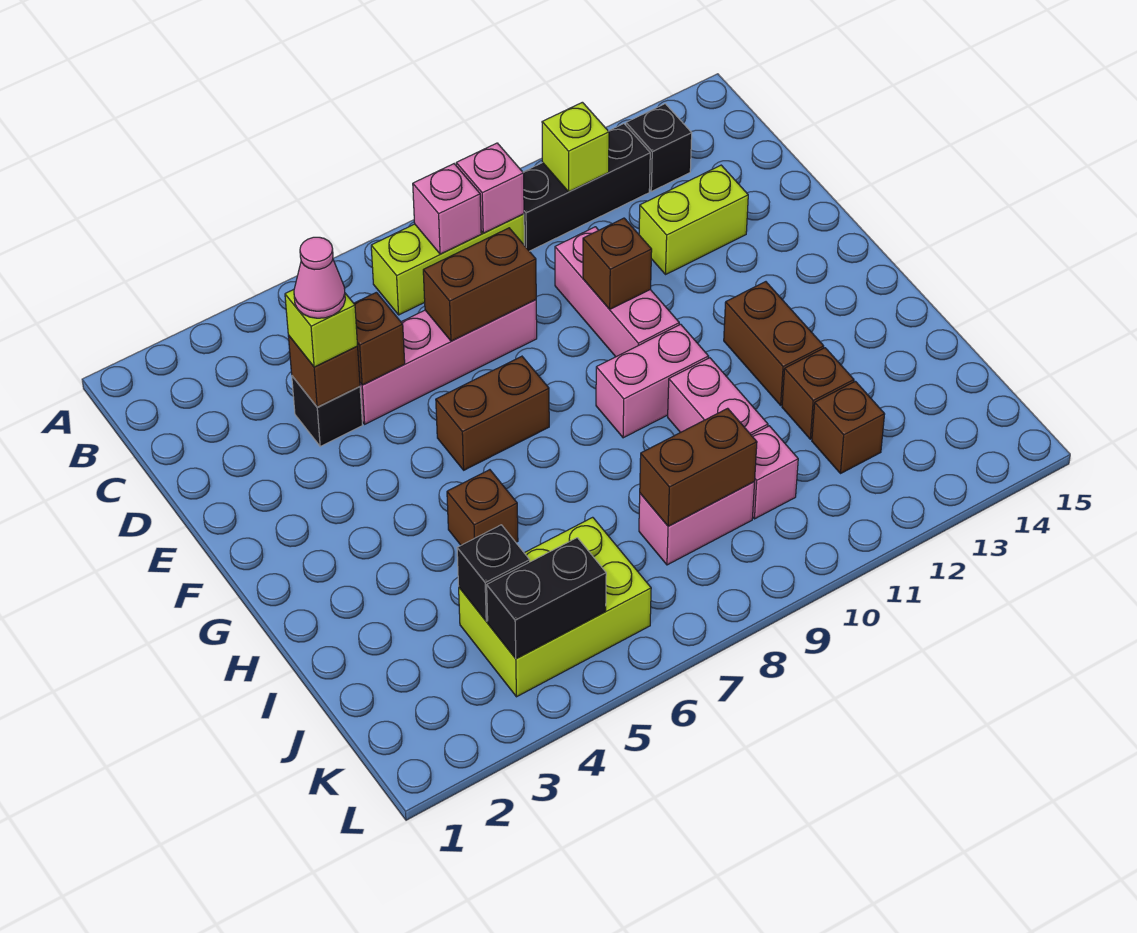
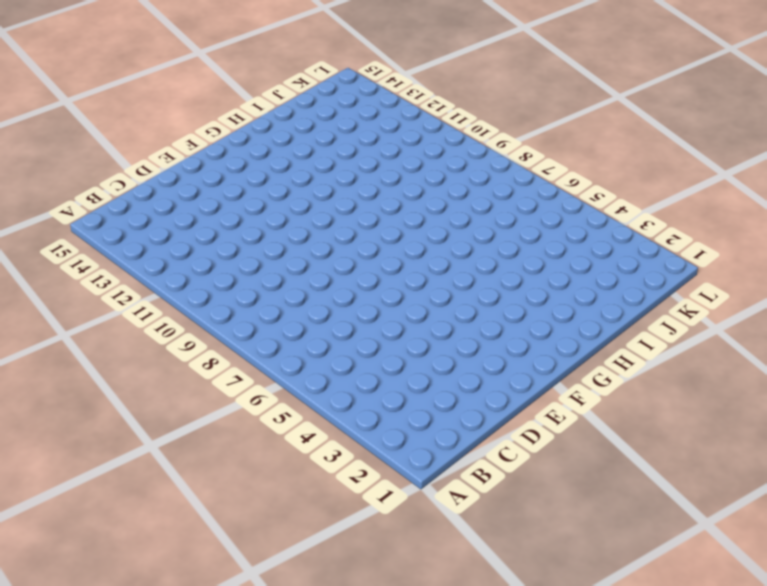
none -> lime 1x3 brick [371,214,524,315]
none -> black 1x3 brick [523,124,650,251]
none -> black 1x1 brick [626,104,692,191]

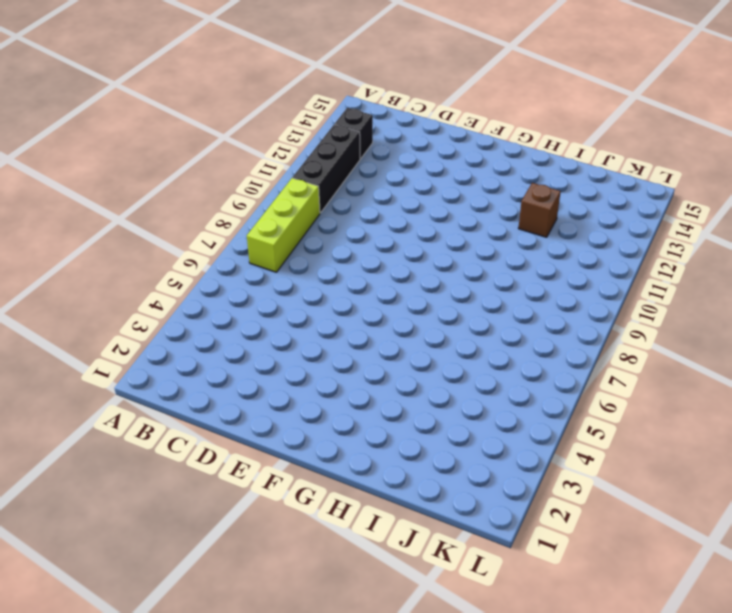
none -> black 1x1 brick [292,376,362,446]
none -> pink 1x4 brick [360,300,537,424]
none -> pink 1x3 brick [555,227,679,357]

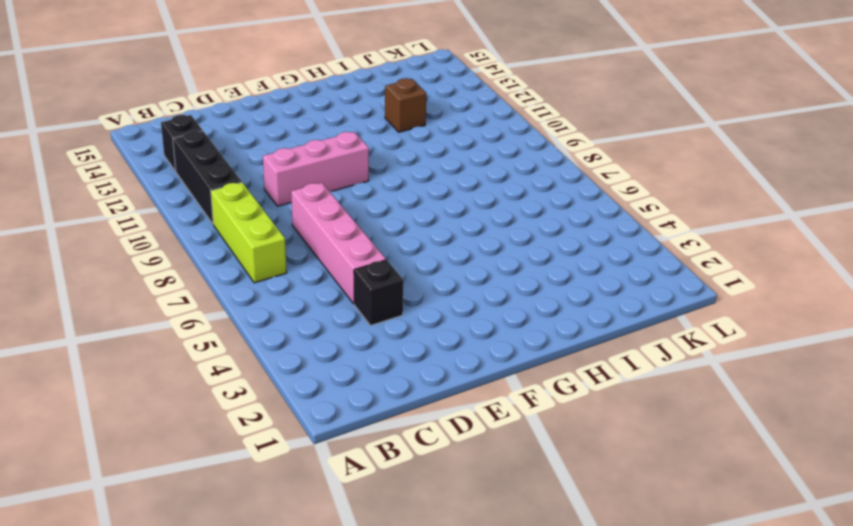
none -> lime 1x2 brick [639,165,748,274]
none -> brown 1x2 brick [436,356,549,470]
none -> pink 1x2 brick [596,324,709,438]

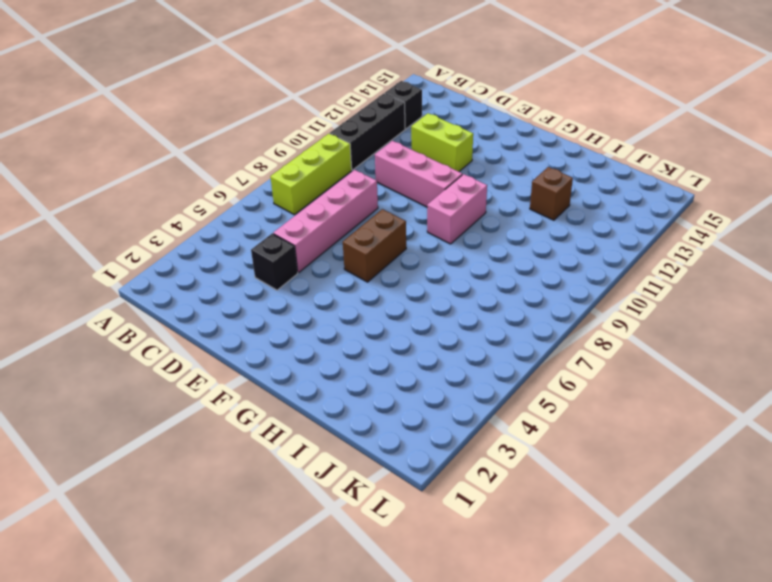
lime 1x2 brick [411,113,473,172] -> lime 1x2 brick turned to [639,165,748,274]
none -> brown 1x2 brick [724,282,824,405]
none -> brown 1x1 brick [447,470,518,545]
none -> pink 1x2 brick [668,358,768,435]

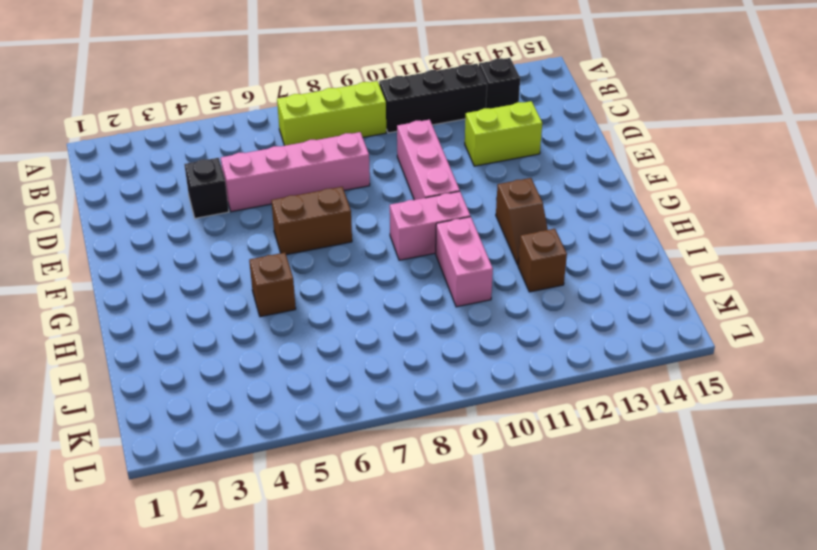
brown 1x2 slope [496,178,548,265] -> brown 1x2 brick [724,282,824,405]
none -> lime 2x3 brick [459,517,651,697]
none -> pink 1x2 brick [639,482,755,565]
none -> pink 1x1 brick [751,426,798,519]

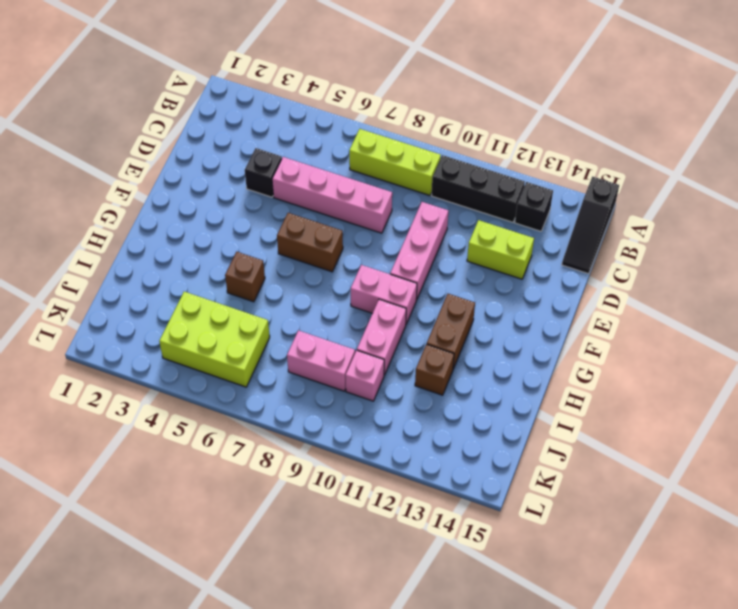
black 1x3 slope [562,177,619,274] -> none
none -> brown 1x1 brick [812,381,885,473]
none -> pink 1x1 brick [413,164,481,254]
none -> pink 1x1 brick [456,143,524,233]

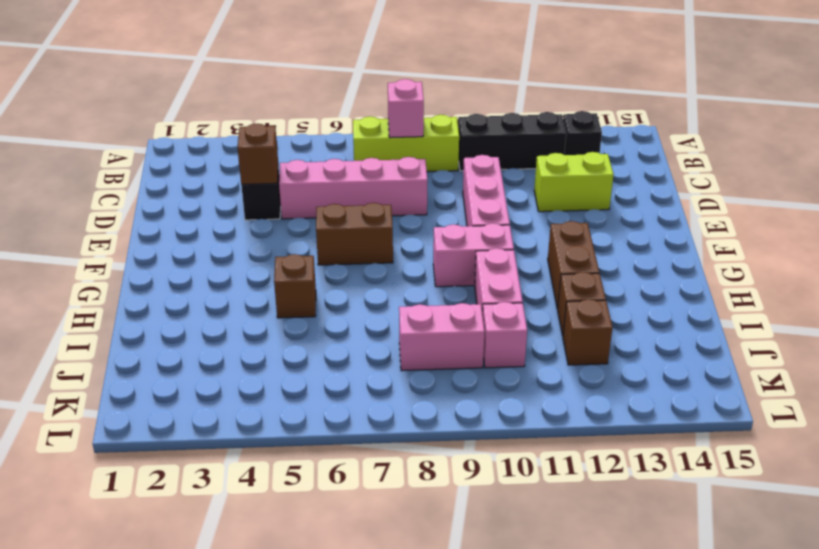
none -> lime 2x3 brick [459,517,651,697]
none -> pink 1x1 brick [456,143,524,233]
none -> lime 1x1 brick [542,102,609,192]

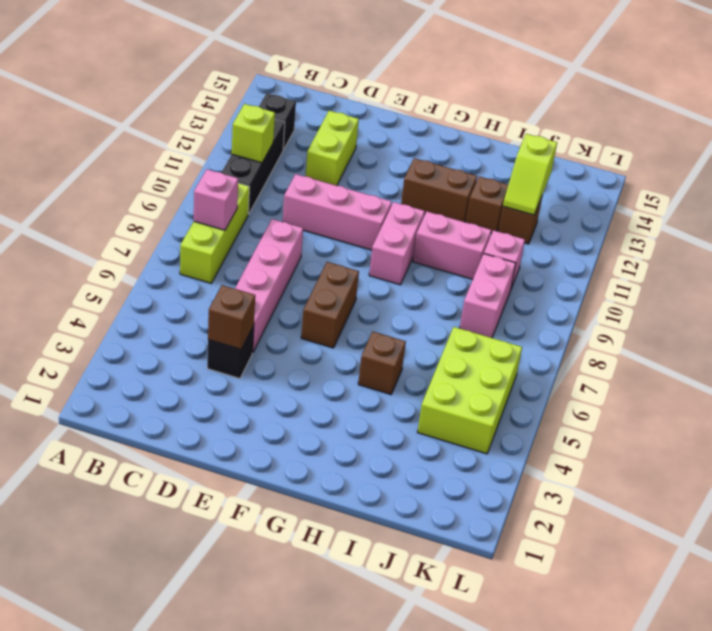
lime 1x2 slope [503,134,557,215] -> none
none -> pink 1x1 brick [456,143,524,233]
none -> brown 1x1 brick [354,292,405,385]
none -> brown 1x2 brick [423,228,536,341]

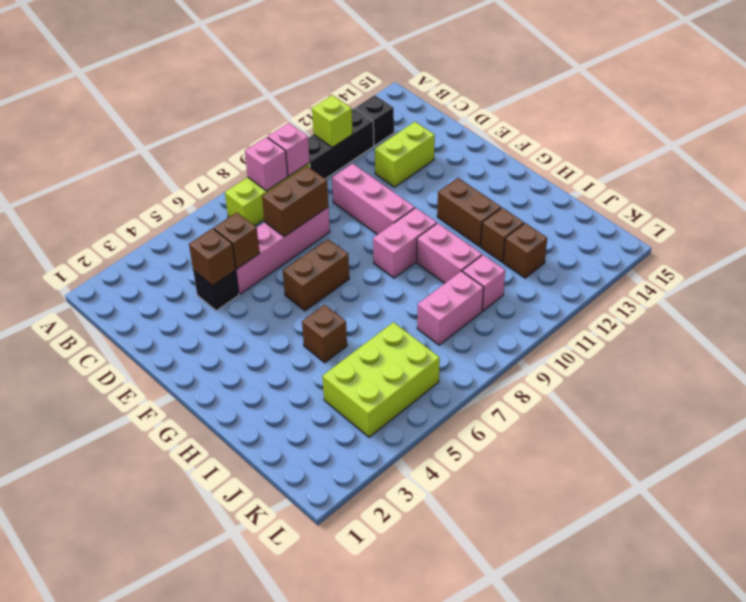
none -> brown 1x1 brick [583,218,652,309]
none -> black 1x1 brick [457,525,530,621]
none -> brown 1x2 brick [640,408,757,526]

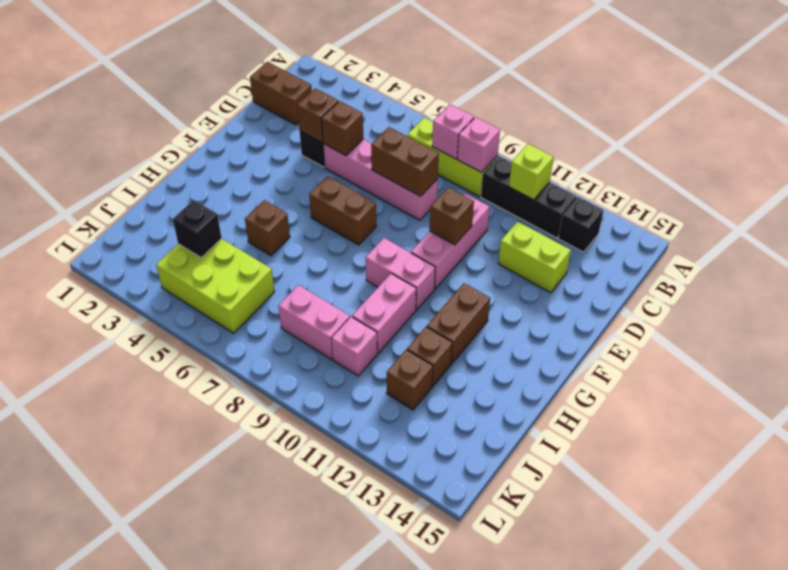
brown 1x2 brick [250,62,312,125] -> brown 1x2 brick moved to [640,408,757,526]
none -> black 1x2 brick [487,538,606,659]
none -> lime 1x1 brick [285,290,358,367]
none -> pink 1x1 cone [294,237,345,318]

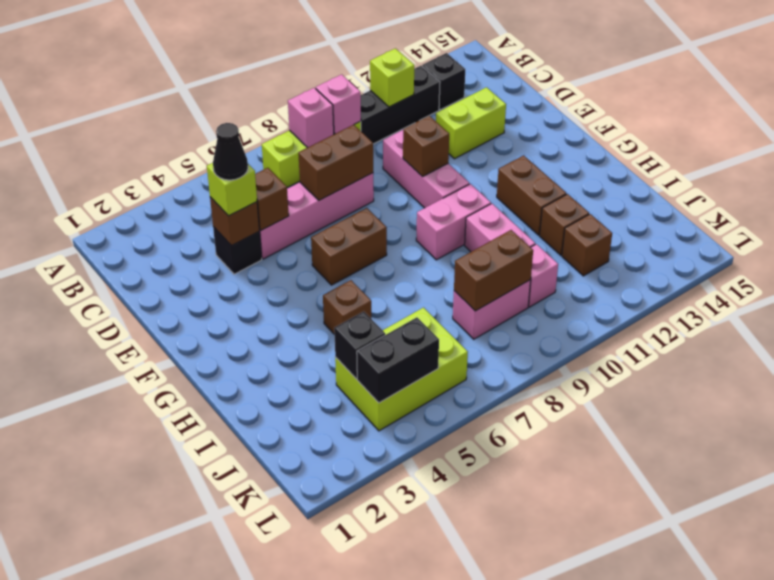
black 1x1 cone [213,123,248,180] -> pink 1x1 cone [294,237,345,318]

